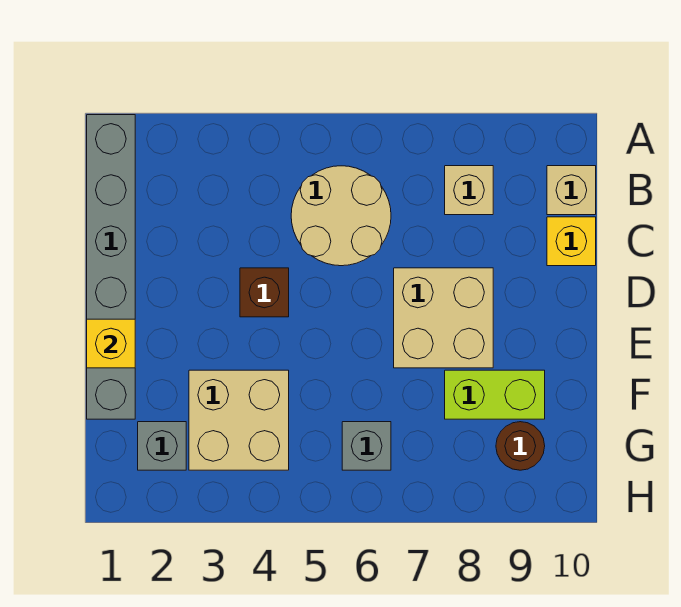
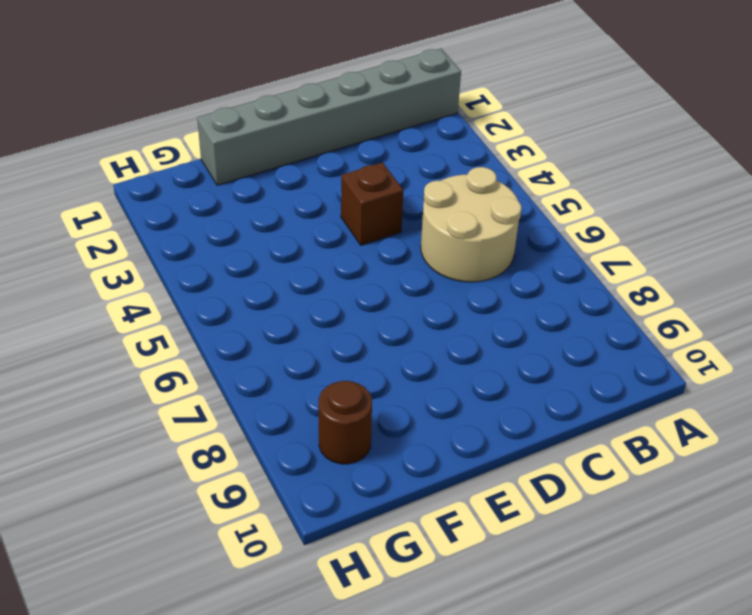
none -> tan 1x1 brick [445,166,493,215]
none -> tan 1x1 brick [547,166,596,215]
none -> yellow 1x1 brick [547,217,596,266]

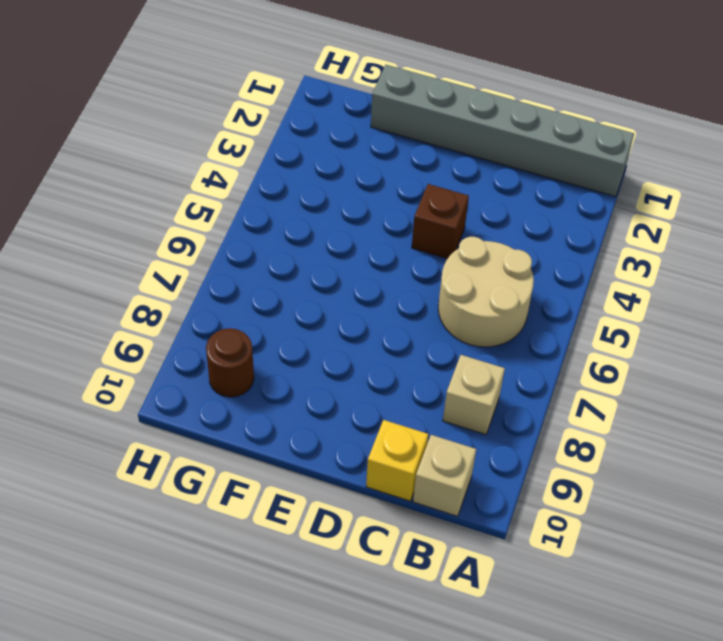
none -> tan 2x2 brick [394,268,493,368]
none -> tan 2x2 brick [189,370,289,470]
none -> lime 1x2 brick [445,370,545,419]

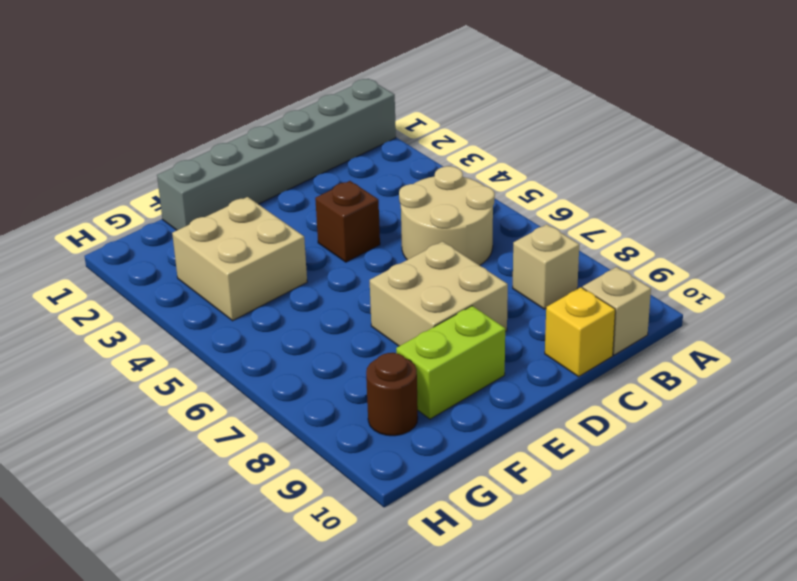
lime 1x2 brick [396,306,505,419] -> lime 1x2 brick turned to [445,370,545,419]
none -> grey 1x1 brick [138,422,186,470]
none -> grey 1x1 brick [342,422,391,470]
none -> yellow 1x1 brick [87,319,135,368]

